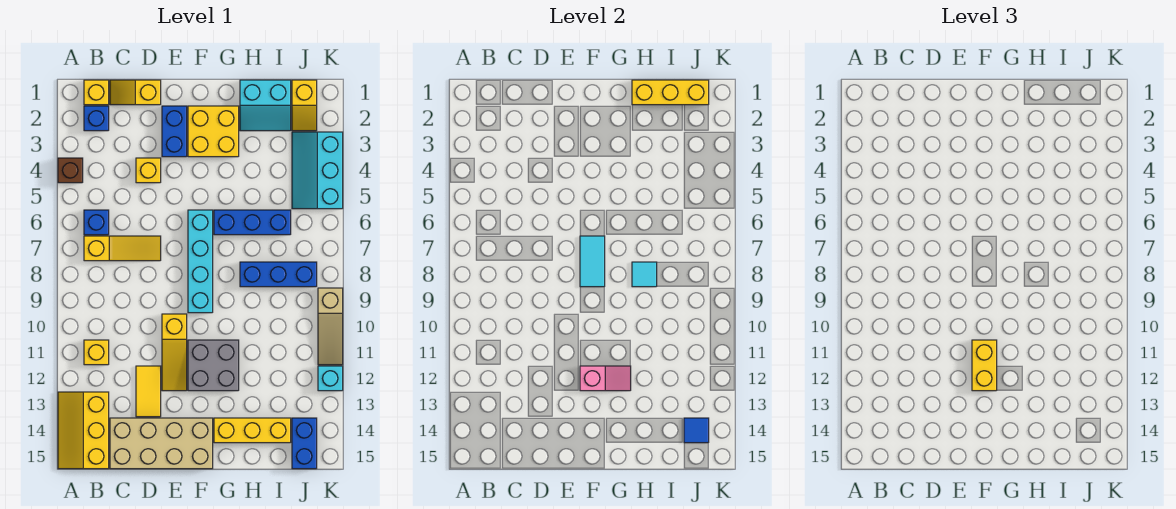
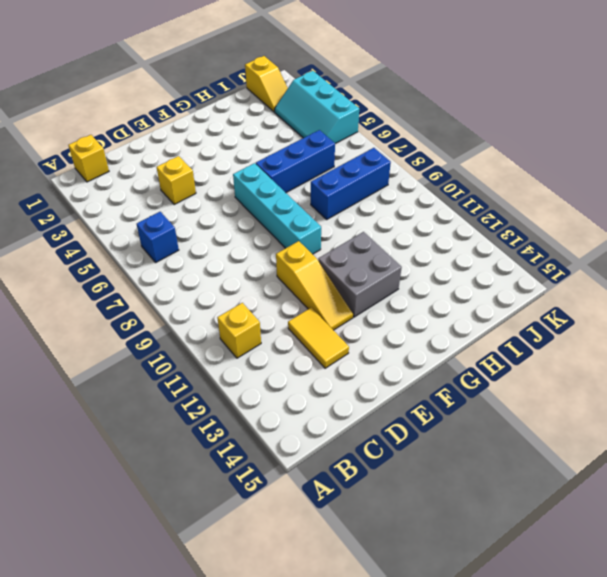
none -> brown 1x1 brick [58,158,83,183]
none -> yellow 2x3 slope [58,392,109,469]
none -> blue 1x1 brick [84,106,109,131]
none -> yellow 1x3 slope [84,236,161,261]

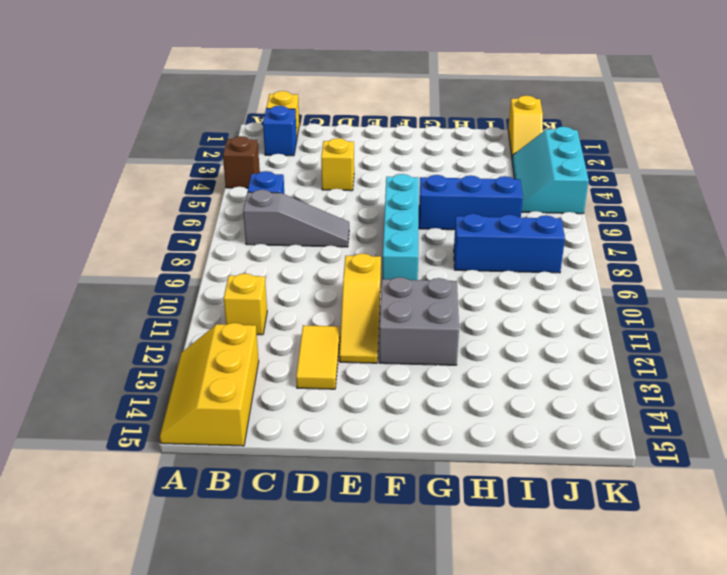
grey 1x3 slope [243,190,349,247] -> yellow 1x3 slope [84,236,161,261]
none -> yellow 1x2 slope [110,80,161,105]
none -> tan 2x4 brick [110,418,213,469]
none -> blue 1x2 brick [162,106,187,157]
none -> yellow 2x2 brick [188,106,239,157]

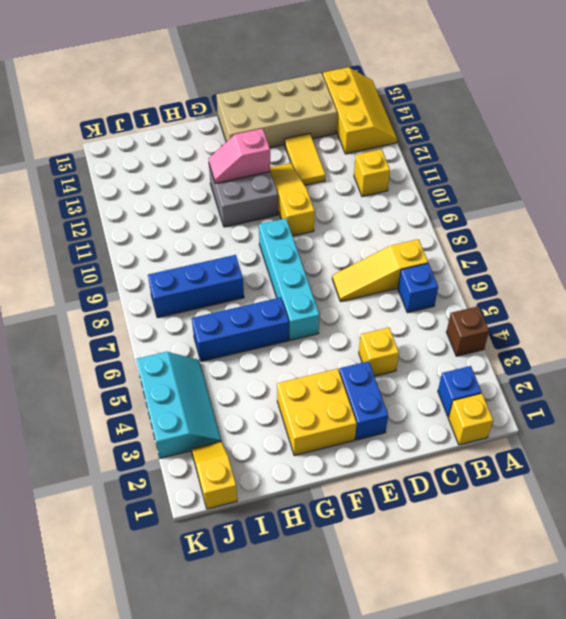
none -> yellow 1x2 slope [110,80,161,105]
none -> yellow 1x3 brick [214,418,291,443]
none -> cyan 2x2 slope [240,80,291,131]
none -> blue 1x2 brick [292,418,317,469]

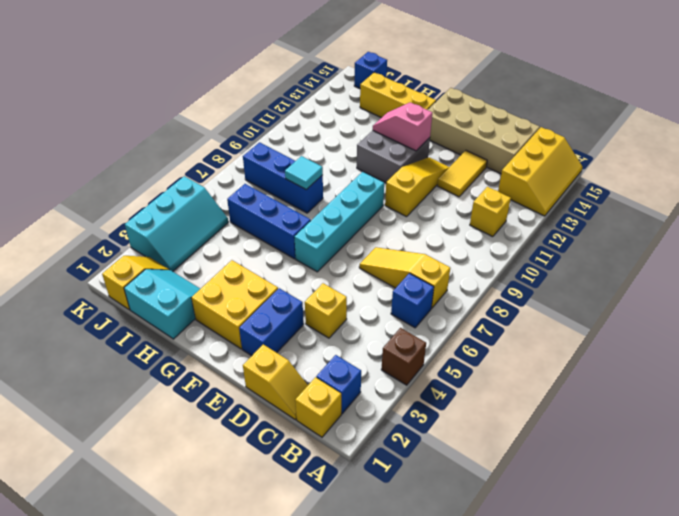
blue 1x1 brick [354,52,387,89] -> blue 1x2 brick [292,418,317,469]
none -> tan 1x3 slope [318,288,343,365]
none -> cyan 1x1 brick [318,366,343,391]
none -> cyan 1x2 tile [580,236,605,287]
none -> yellow 1x3 brick [632,80,709,105]

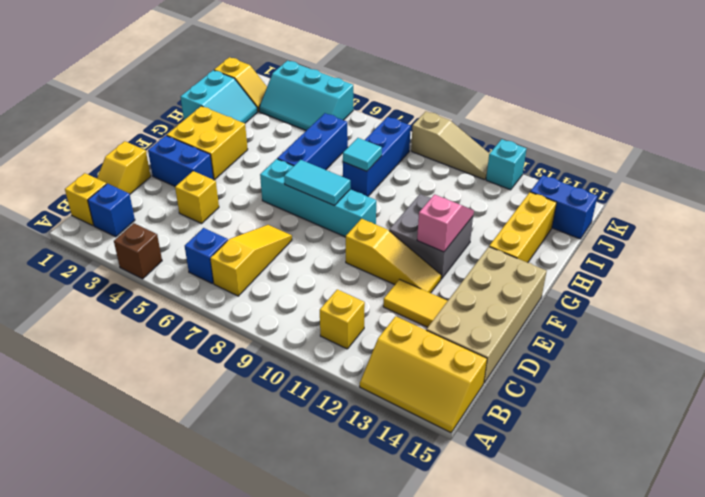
none -> yellow 1x3 brick [632,80,709,105]
none -> blue 1x1 tile [684,418,709,443]
none -> yellow 1x2 brick [972,340,997,391]

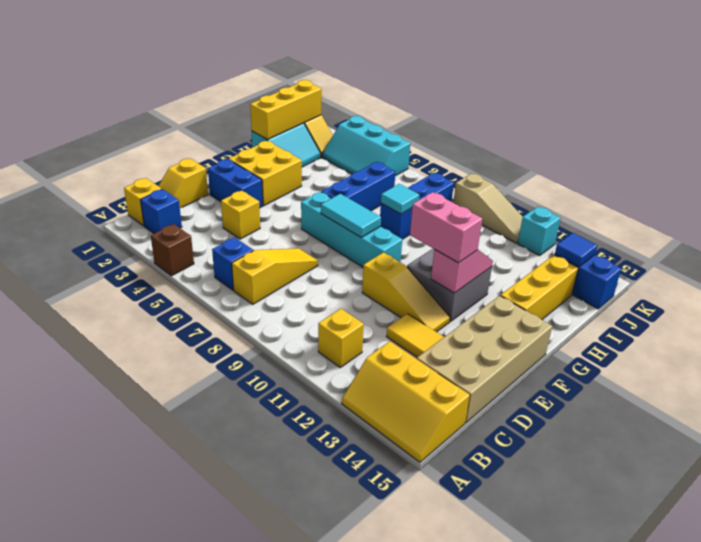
pink 1x2 brick [410,192,482,263] -> yellow 1x2 brick [972,340,997,391]

